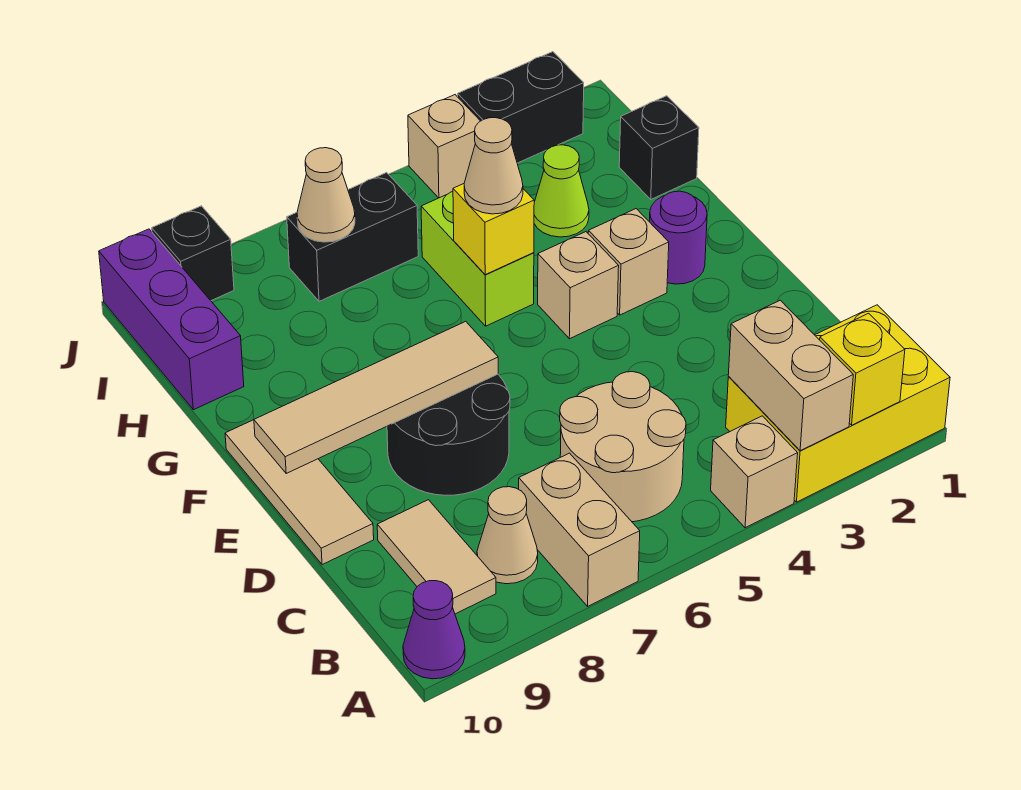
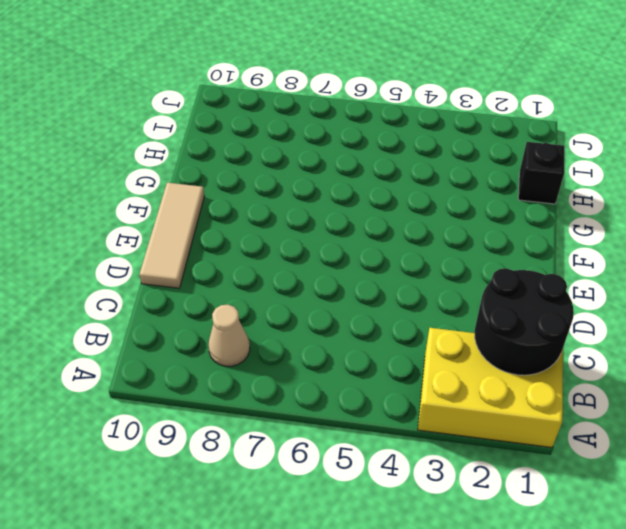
black 2x2 round brick [474,268,574,375] -> black 2x2 round brick moved to [387,374,510,495]
none -> tan 1x1 brick [711,416,798,528]
none -> tan 1x2 brick [519,453,640,606]
none -> purple 1x1 cone [403,581,465,679]

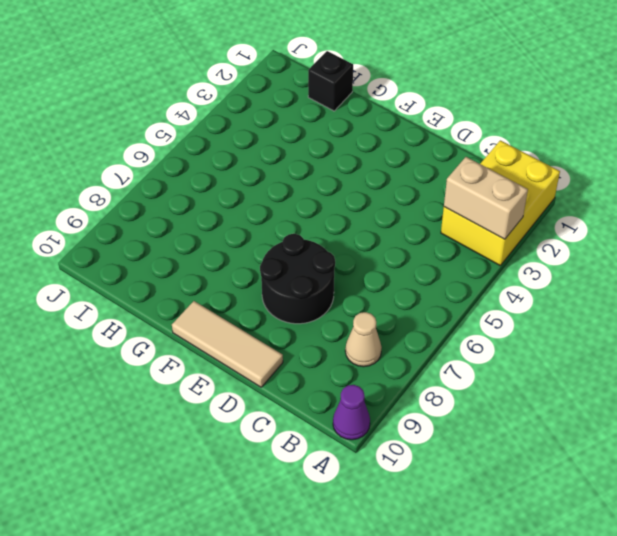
none -> tan 1x1 brick [711,416,798,528]
none -> tan 1x2 brick [519,453,640,606]
none -> tan 2x2 round brick [560,372,686,522]

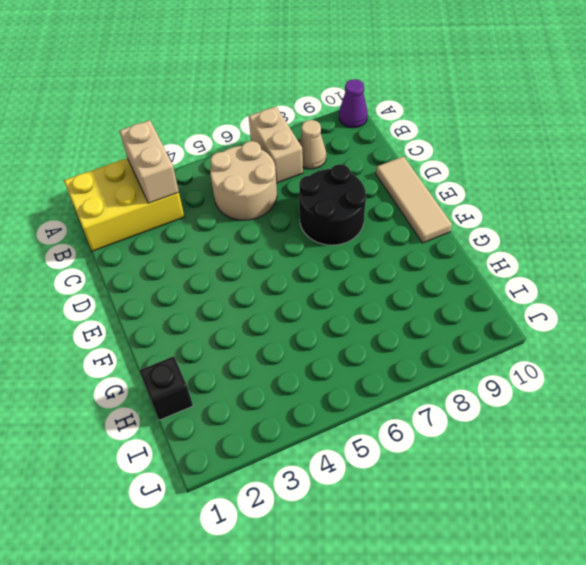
none -> tan 1x1 brick [711,416,798,528]
none -> tan 1x2 tile [377,500,496,614]
none -> purple 1x1 round brick [649,191,707,284]

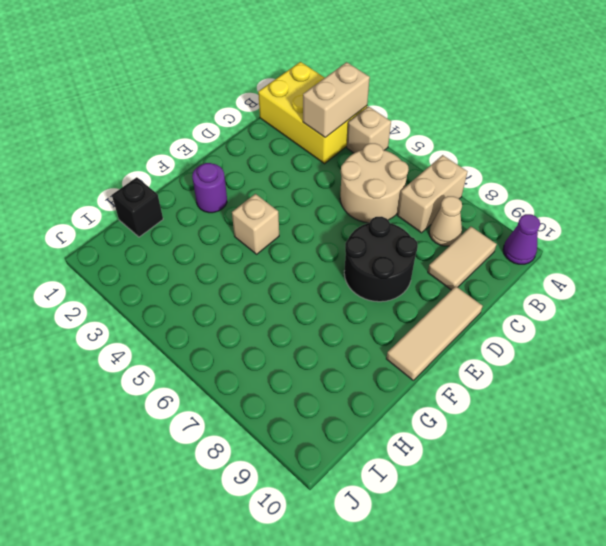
none -> tan 1x1 brick [588,209,669,315]
none -> lime 1x2 brick [421,192,534,326]
none -> lime 1x1 cone [534,145,589,237]

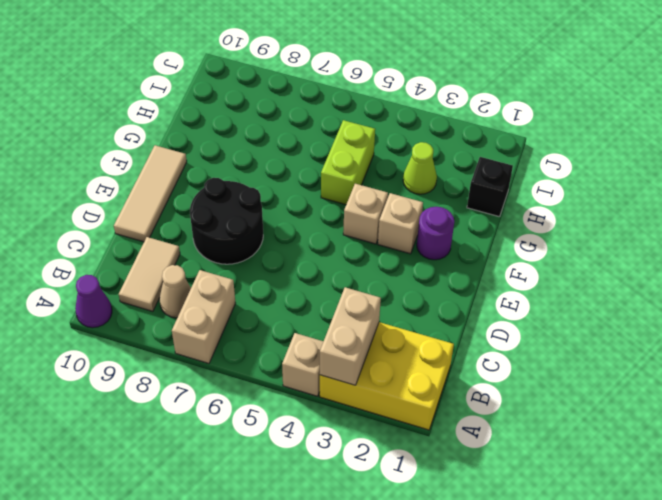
none -> tan 2x2 round brick [560,372,686,522]
none -> purple 1x3 brick [99,229,244,410]
none -> black 1x2 brick [287,173,418,301]

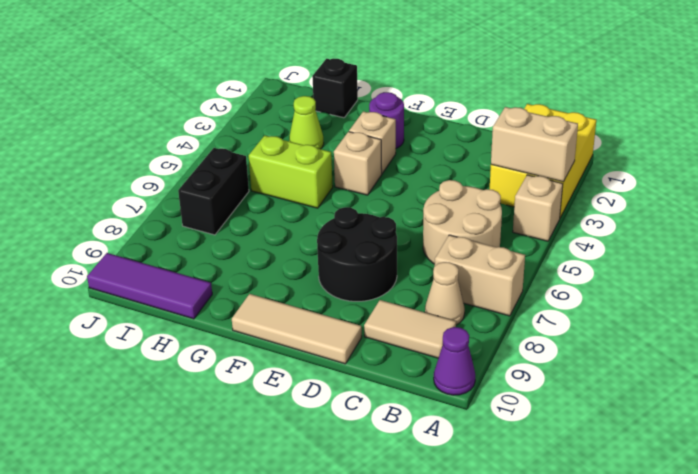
purple 1x3 tile [87,253,212,319] -> purple 1x3 brick [99,229,244,410]
none -> black 1x2 brick [458,52,584,163]
none -> tan 1x1 brick [408,95,480,198]
none -> black 1x1 brick [152,206,234,301]

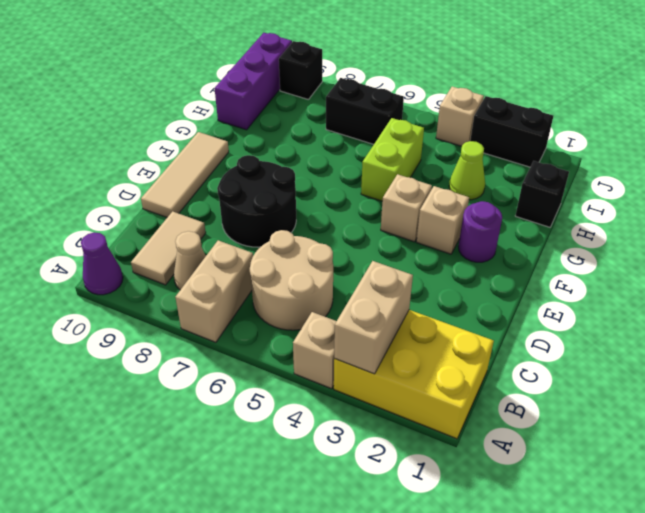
none -> yellow 1x1 brick [820,313,905,425]
none -> tan 1x4 tile [254,321,498,473]
none -> yellow 1x1 brick [453,184,534,275]

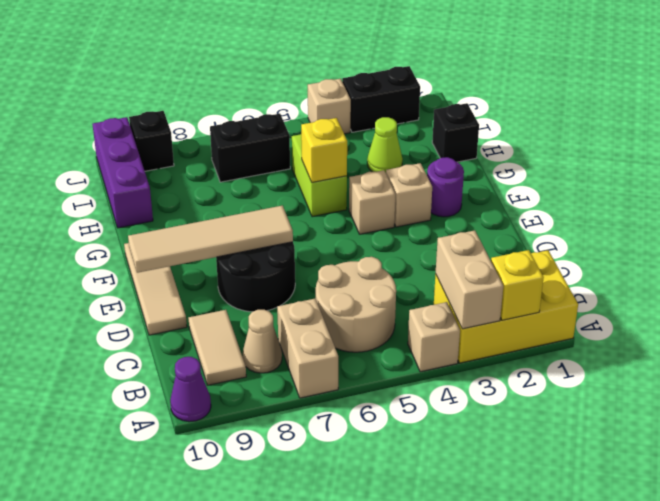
none -> tan 1x1 cone [297,148,355,242]
none -> tan 1x1 cone [464,118,523,214]

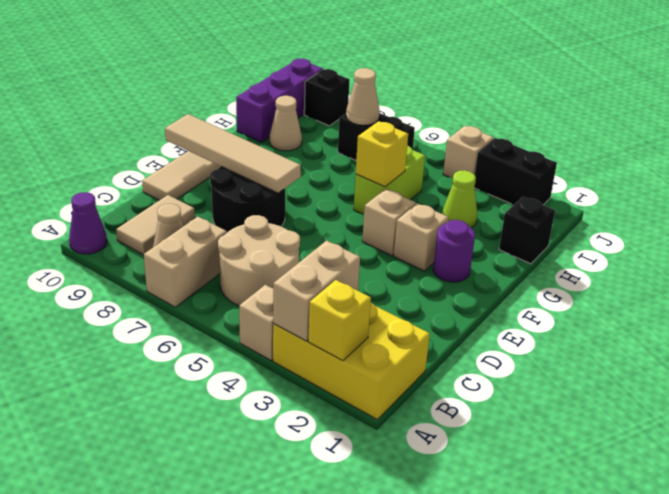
tan 1x1 cone [270,96,302,151] -> tan 1x1 cone moved to [464,118,523,214]

